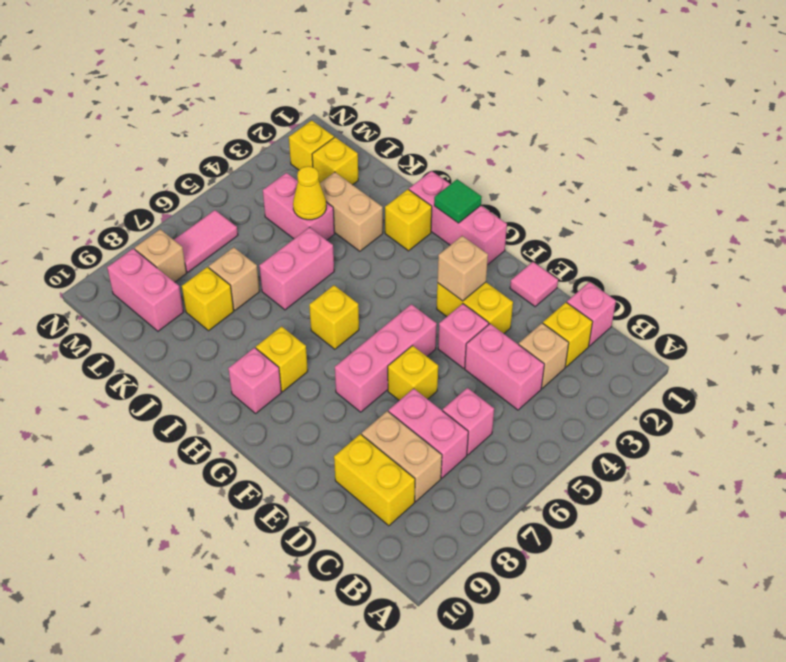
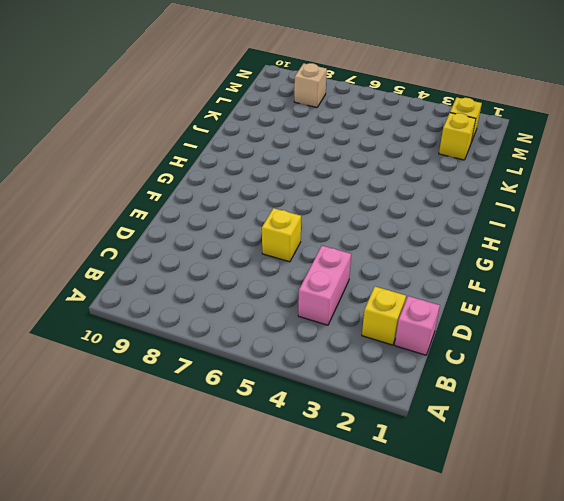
none -> tan 1x1 brick [519,323,569,388]
none -> pink 1x1 brick [443,388,494,455]
none -> pink 1x2 brick [389,389,468,478]
none -> tan 1x2 brick [362,411,442,502]

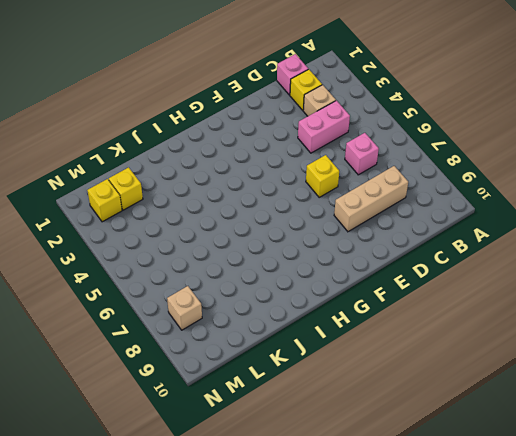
tan 1x3 brick [334,166,408,232] -> tan 1x2 brick [362,411,442,502]
none -> pink 1x2 brick [389,389,468,478]
none -> yellow 1x2 brick [334,434,415,526]
none -> pink 1x1 tile [510,262,558,307]
none -> yellow 1x2 brick [437,282,513,334]

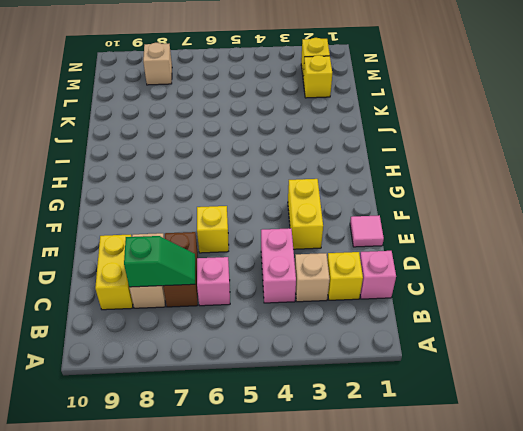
brown 1x2 brick [163,232,198,307] -> pink 1x2 brick [389,389,468,478]
green 1x2 slope [124,236,195,287] -> none
none -> pink 1x1 brick [438,304,489,368]
none -> pink 1x3 brick [335,304,437,412]
none -> pink 1x3 brick [409,171,507,265]
none -> yellow 1x1 brick [309,285,359,349]

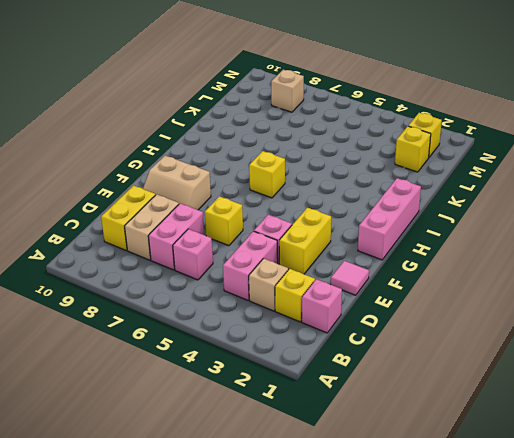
tan 2x2 slope [143,156,211,210] -> none
none -> pink 1x3 brick [335,304,437,412]
none -> yellow 1x1 brick [256,326,308,392]
none -> pink 1x1 brick [228,348,281,413]
none -> yellow 1x1 brick [385,189,432,251]

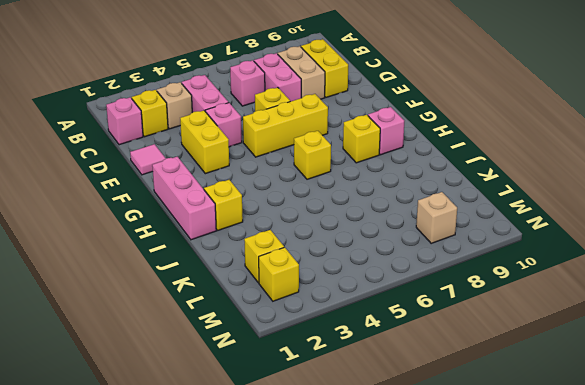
yellow 1x3 brick [243,94,328,157] -> pink 1x3 brick [335,304,437,412]
none -> tan 1x2 brick [320,172,383,251]
none -> pink 1x2 brick [259,227,334,310]
none -> pink 1x2 brick [263,173,335,240]
none -> tan 1x1 brick [209,247,260,310]

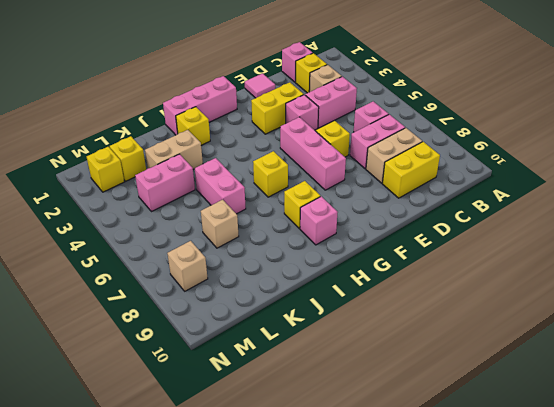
none -> yellow 1x1 brick [182,267,234,331]
none -> pink 1x2 brick [107,249,183,331]
none -> pink 1x2 tile [174,210,238,272]
none -> tan 1x1 brick [437,236,488,301]

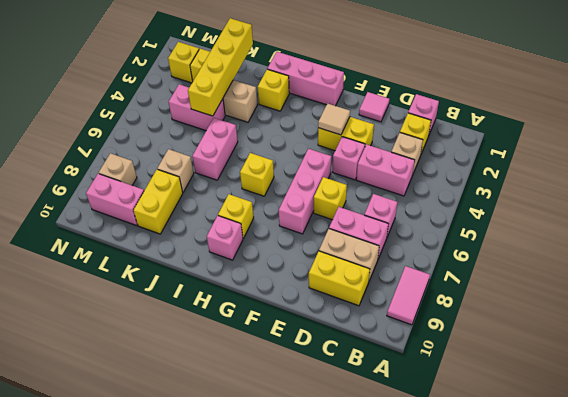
pink 1x2 tile [387,266,430,325] -> pink 1x2 tile moved to [174,210,238,272]
tan 1x1 tile [318,104,350,135] -> tan 1x1 brick [437,236,488,301]
yellow 1x4 brick [188,18,253,116] -> yellow 1x1 cone [293,166,326,220]
yellow 1x2 brick [133,169,183,234] -> yellow 1x1 brick [182,267,234,331]
none -> green 1x1 tile [434,179,482,223]

